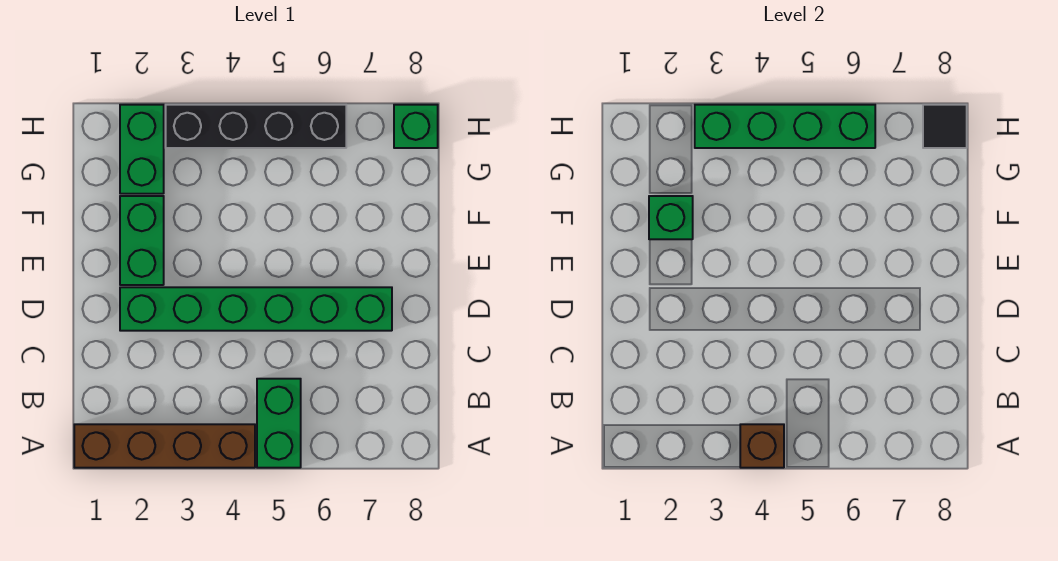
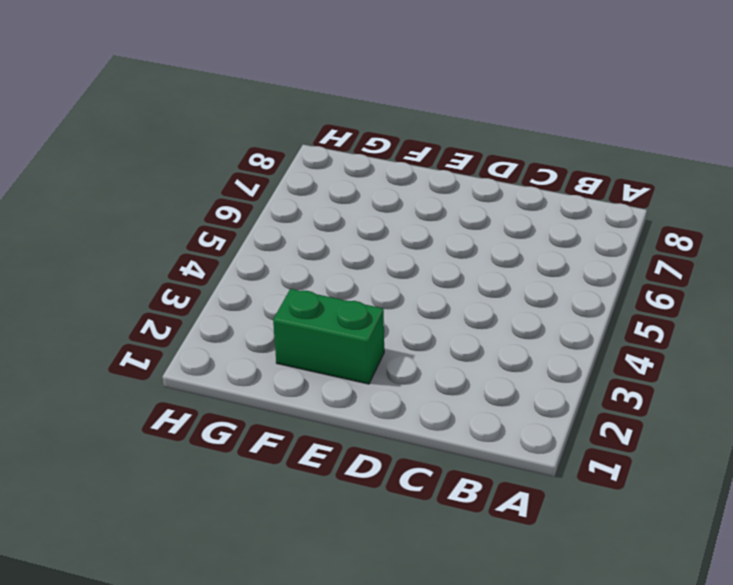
none -> brown 1x4 brick [74,424,255,468]
none -> green 1x2 brick [257,379,301,468]

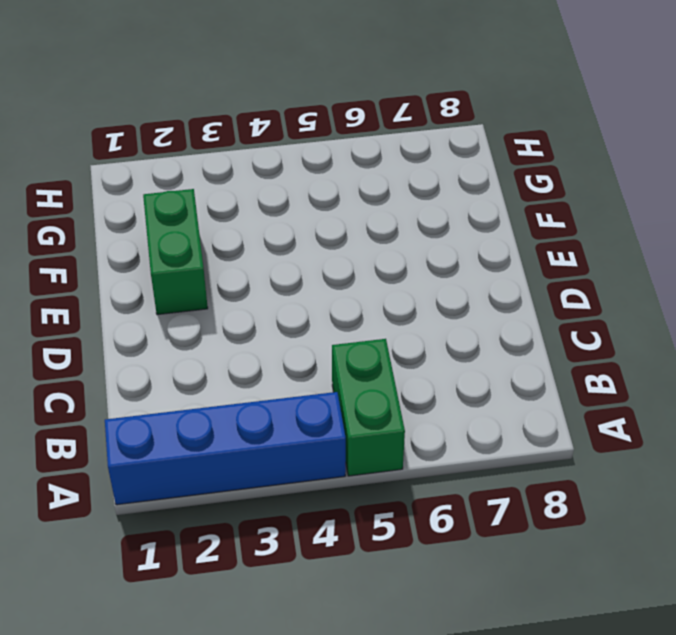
blue 1x4 brick [105,392,346,505] -> brown 1x4 brick [74,424,255,468]
none -> green 1x6 brick [120,287,392,331]
none -> green 1x2 brick [120,105,164,194]

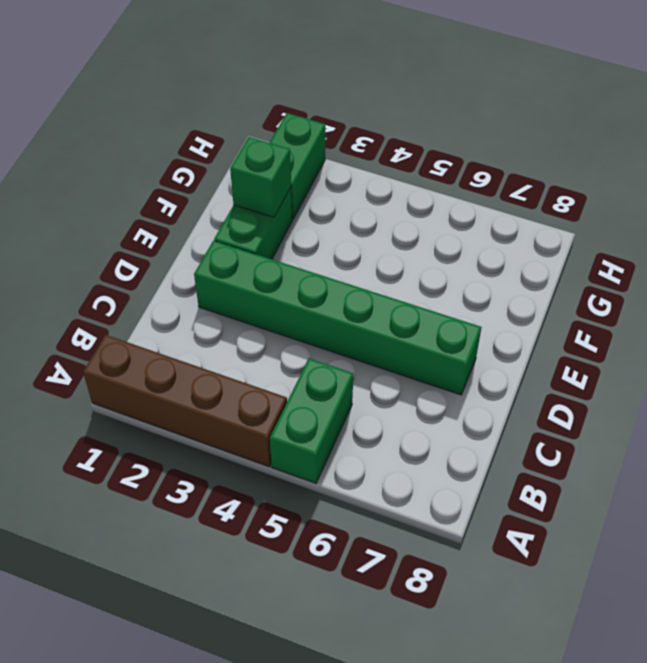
none -> black 1x4 brick [166,105,346,148]
none -> green 1x1 brick [394,105,438,148]

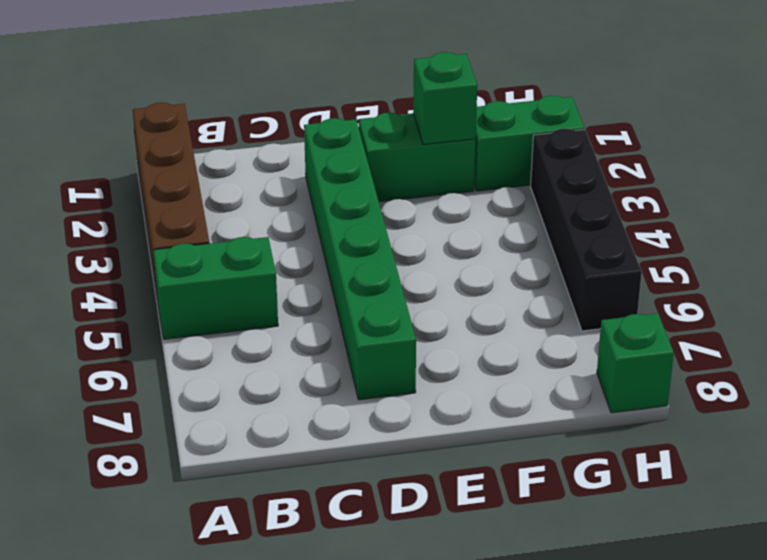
none -> brown 1x1 brick [740,424,784,468]
none -> green 1x4 brick [695,105,875,148]

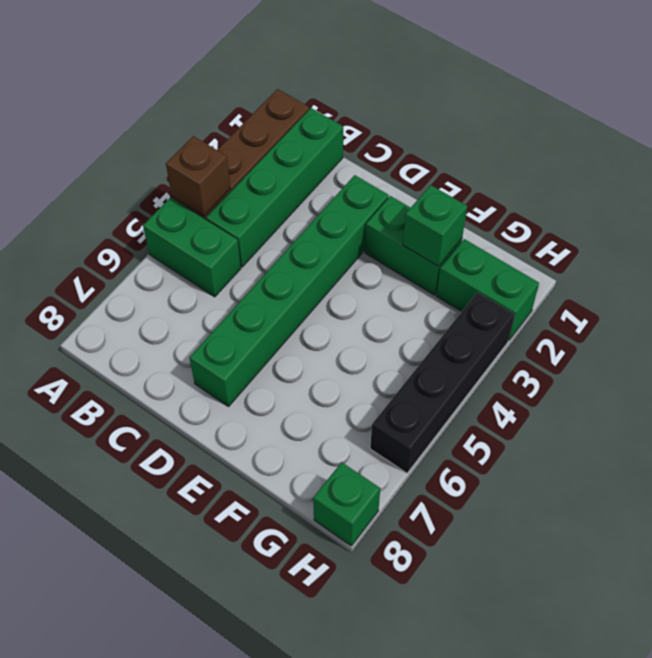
green 1x4 brick [206,108,343,267] -> green 1x4 brick moved to [695,105,875,148]
none -> black 1x1 tile [923,105,967,148]

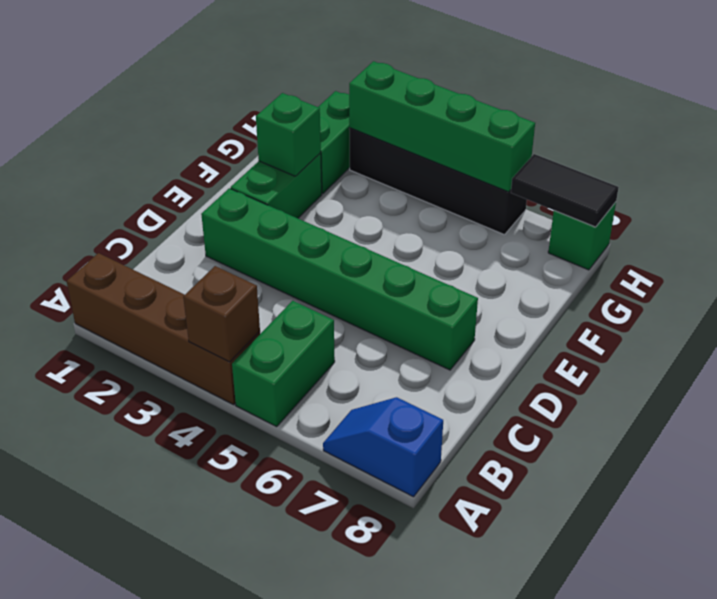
blue 1x2 slope [323,397,443,497] -> none
black 1x2 tile [511,154,619,227] -> black 1x1 tile [923,105,967,148]

